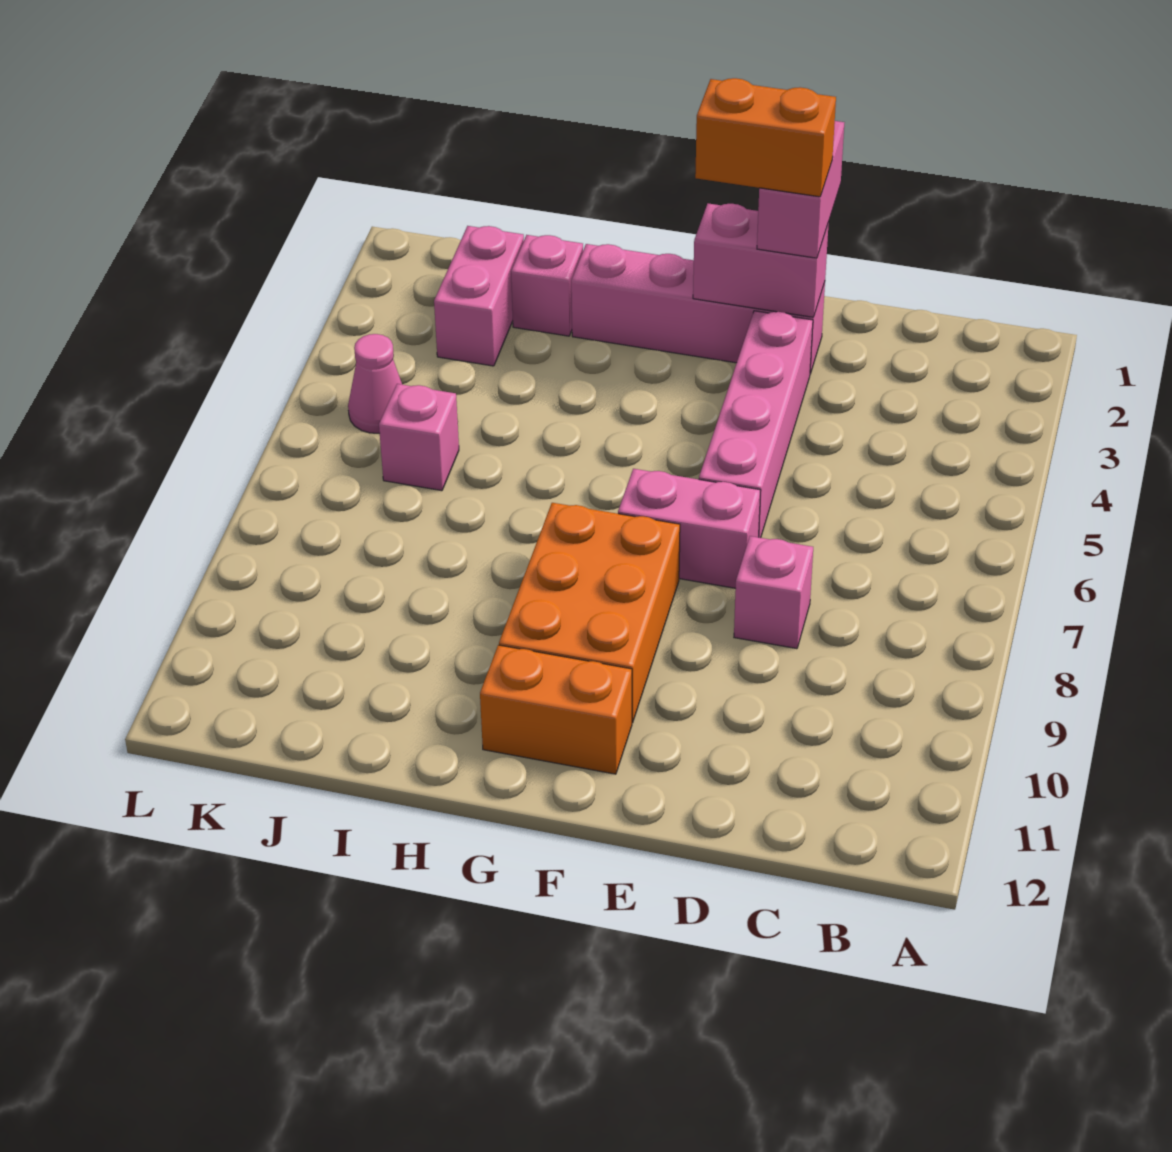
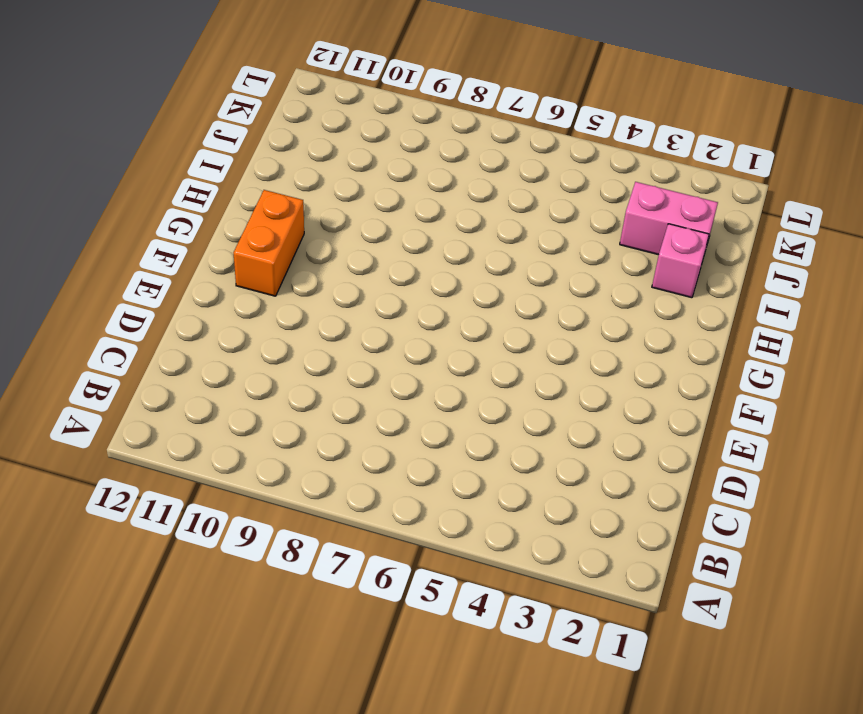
none -> pink 1x1 brick [734,536,813,649]
none -> pink 1x4 brick [571,244,825,374]
none -> pink 1x4 brick [699,311,813,538]

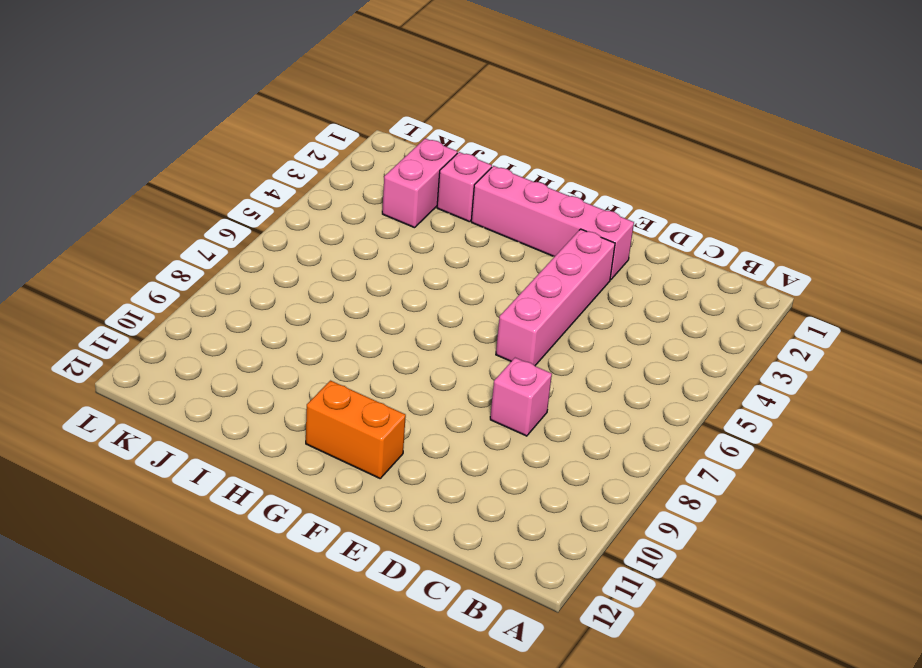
none -> pink 1x2 brick [618,469,761,588]
none -> orange 2x3 brick [499,503,680,723]
none -> pink 1x1 brick [379,384,459,491]

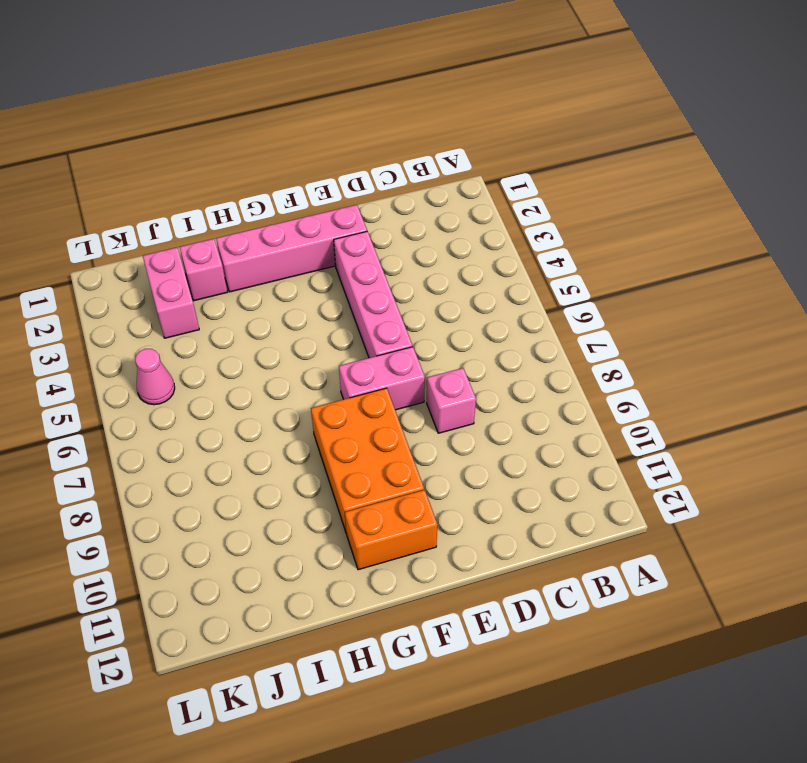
none -> pink 1x1 brick [379,384,459,491]
none -> pink 1x2 brick [693,203,829,317]
none -> pink 1x2 brick [757,121,844,258]

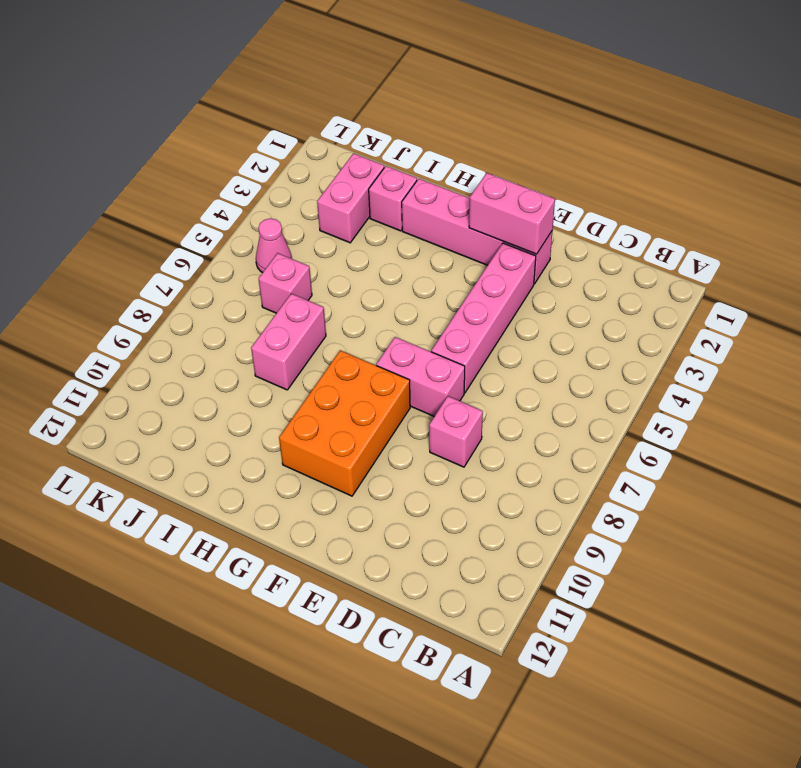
pink 1x2 brick [251,294,326,390] -> pink 1x2 brick moved to [757,121,844,258]
none -> orange 1x2 brick [480,645,632,774]
none -> orange 1x2 brick [695,78,836,197]

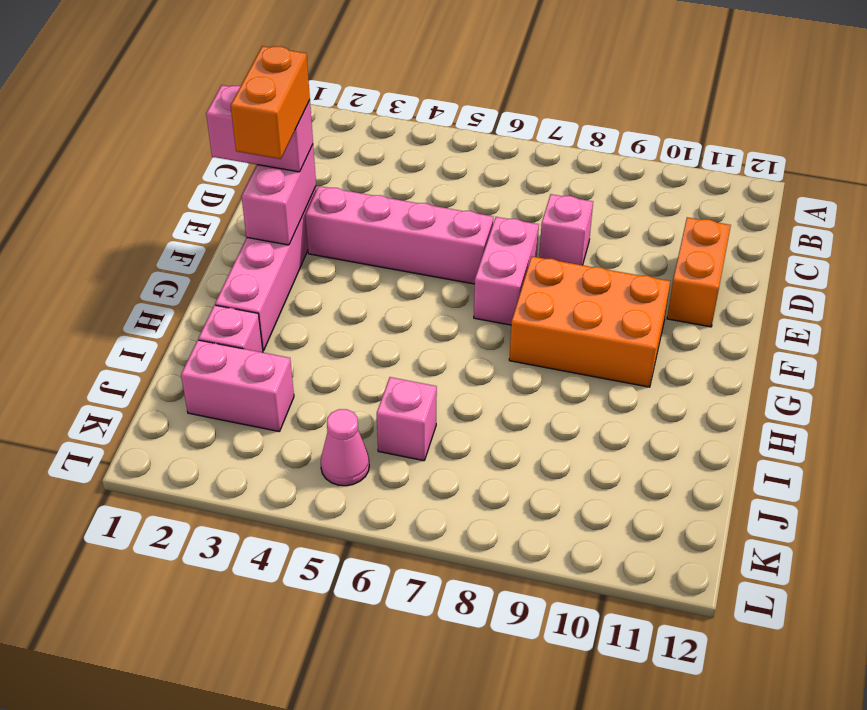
orange 1x2 brick [667,217,731,327] -> orange 1x2 brick moved to [480,645,632,774]

